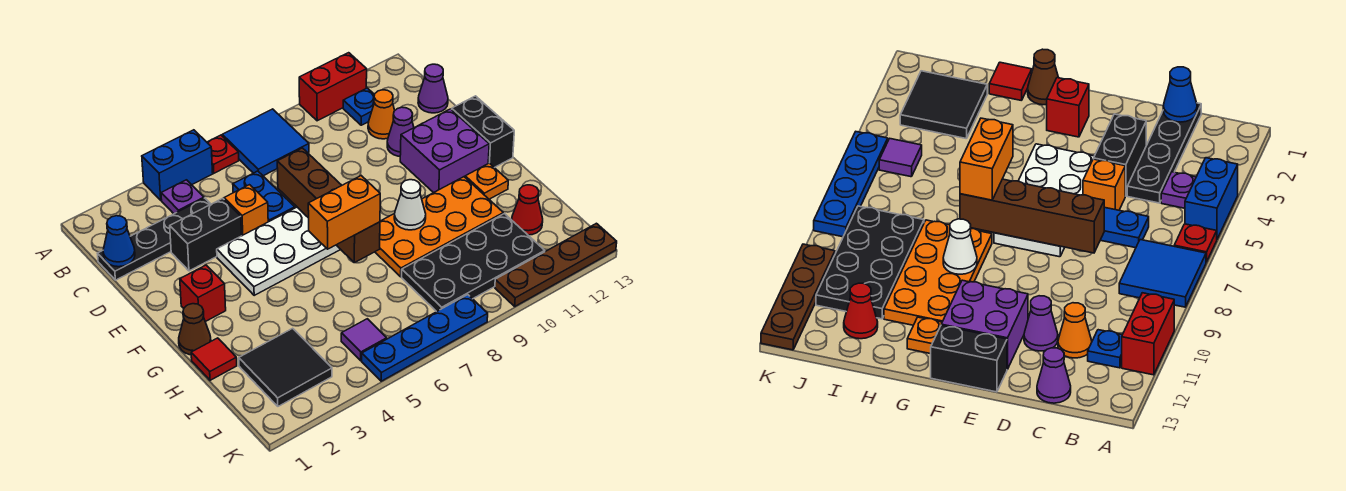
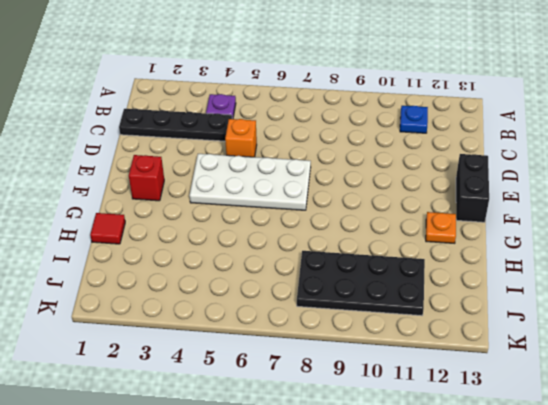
none -> blue 1x2 brick [142,130,213,200]
none -> red 1x1 plate [207,135,239,173]
none -> blue 2x2 tile [222,109,309,176]
none -> red 1x2 brick [299,53,367,121]

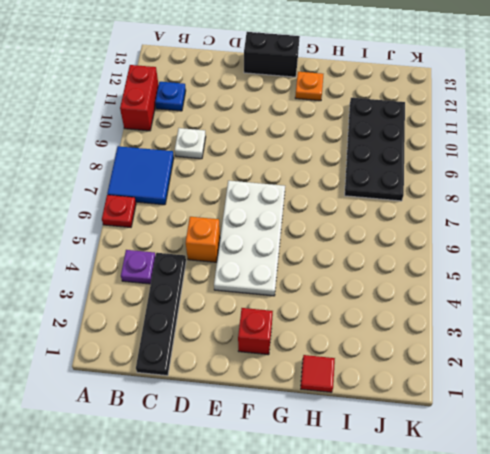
white 1x1 plate [175,128,206,159] -> none
none -> blue 1x2 brick [142,130,213,200]
none -> blue 1x2 plate [233,171,295,222]
none -> orange 1x1 cone [368,90,395,139]
none -> purple 1x1 cone [418,64,448,113]

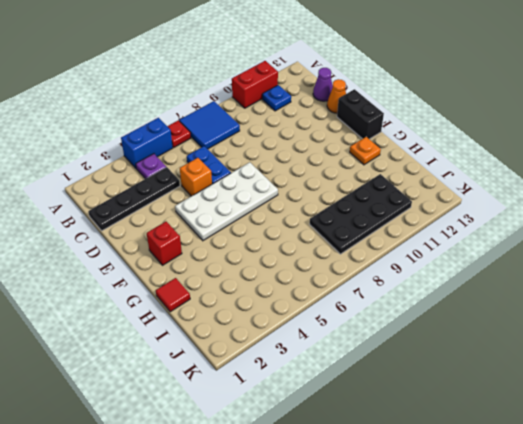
orange 1x1 cone [327,79,346,113] -> orange 1x1 cone moved to [368,90,395,139]
none -> black 1x2 brick [170,198,242,271]
none -> purple 1x1 cone [387,107,414,156]
none -> purple 2x2 brick [400,109,489,193]
none -> brown 1x1 cone [179,304,211,355]

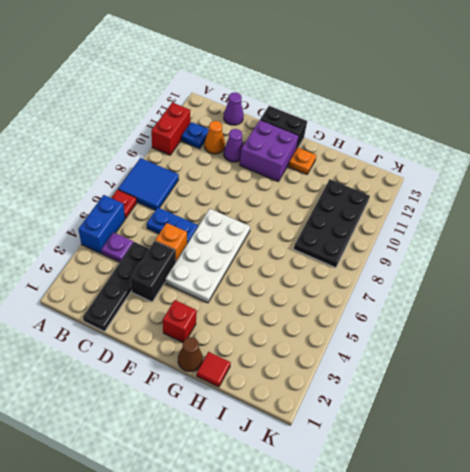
none -> orange 2x4 plate [375,177,503,277]
none -> black 2x2 tile [239,328,332,406]
none -> red 1x1 cone [512,185,543,235]
none -> purple 1x1 tile [341,319,387,361]

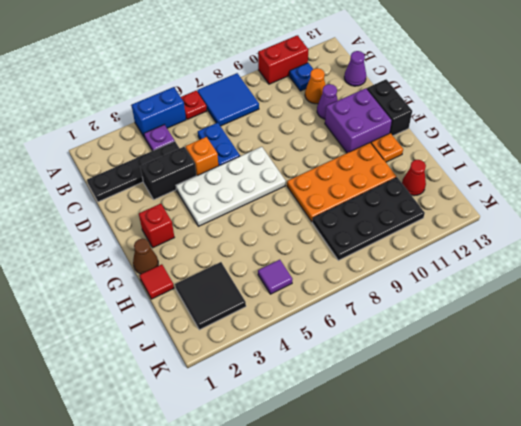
none -> blue 1x4 plate [362,295,488,381]
none -> brown 1x4 plate [495,223,617,306]
none -> blue 1x1 cone [103,216,135,267]
none -> brown 1x4 brick [277,148,380,263]

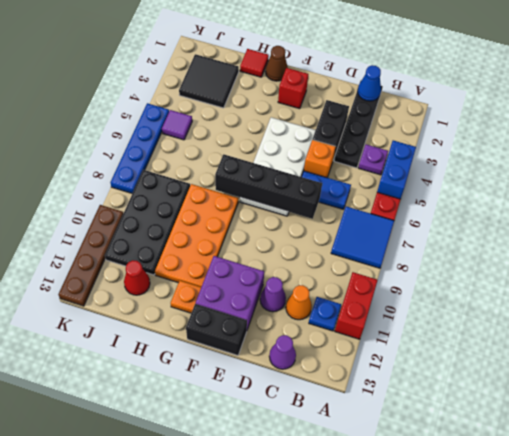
black 1x4 brick [215,154,322,219] -> brown 1x4 brick [277,148,380,263]
none -> white 1x1 cone [394,180,426,230]
none -> orange 1x2 brick [308,176,380,249]

